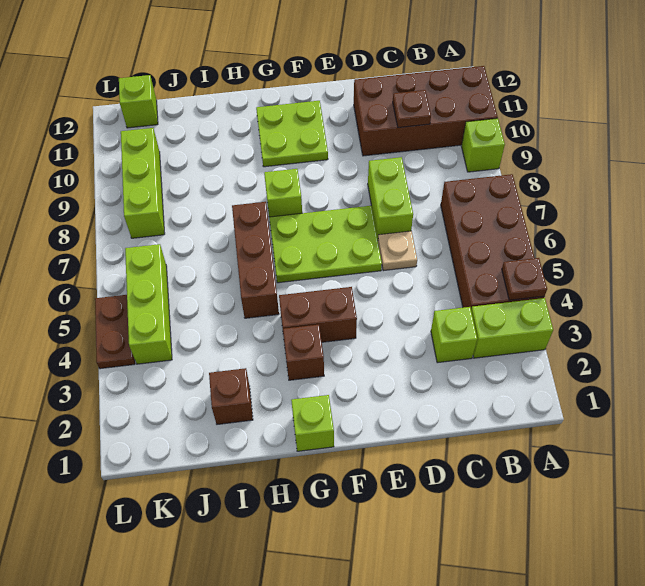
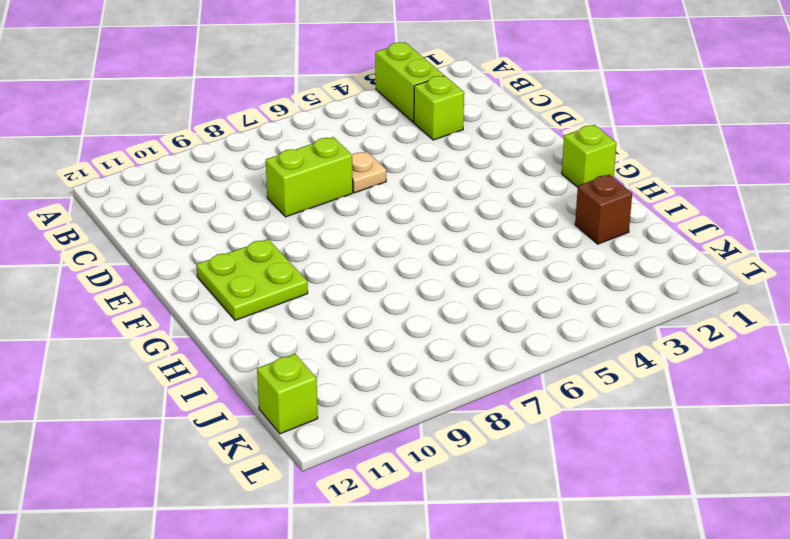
none -> brown 2x4 brick [441,174,544,309]
none -> lime 1x1 brick [462,118,505,172]
none -> brown 2x4 brick [354,66,498,156]

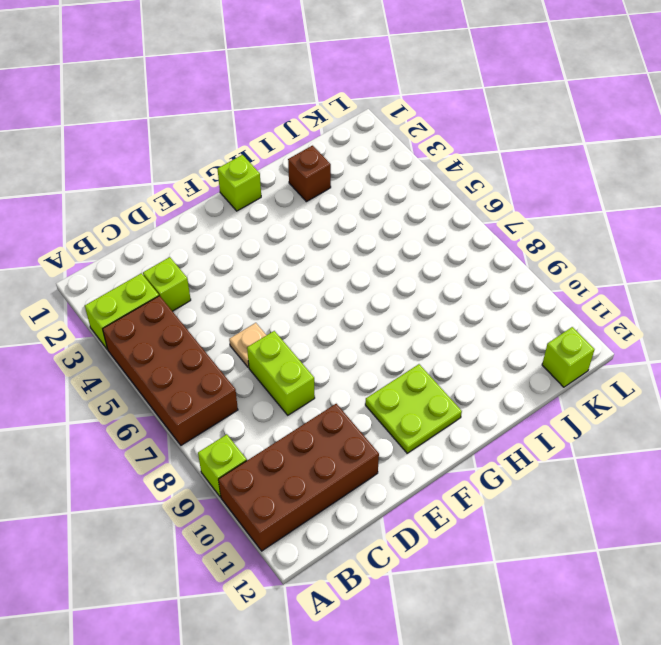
none -> lime 2x3 plate [269,206,382,283]
none -> brown 1x2 brick [279,287,357,342]
none -> brown 1x1 brick [283,325,324,380]

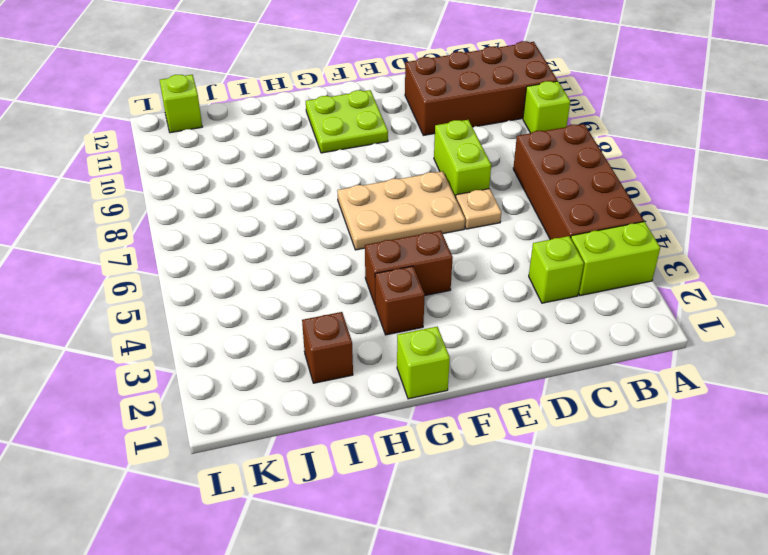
tan 2x3 plate [337,171,465,250] -> lime 2x3 plate [269,206,382,283]
none -> lime 1x1 brick [264,169,302,217]
none -> brown 1x3 brick [232,202,279,318]
none -> lime 1x3 brick [125,244,172,364]

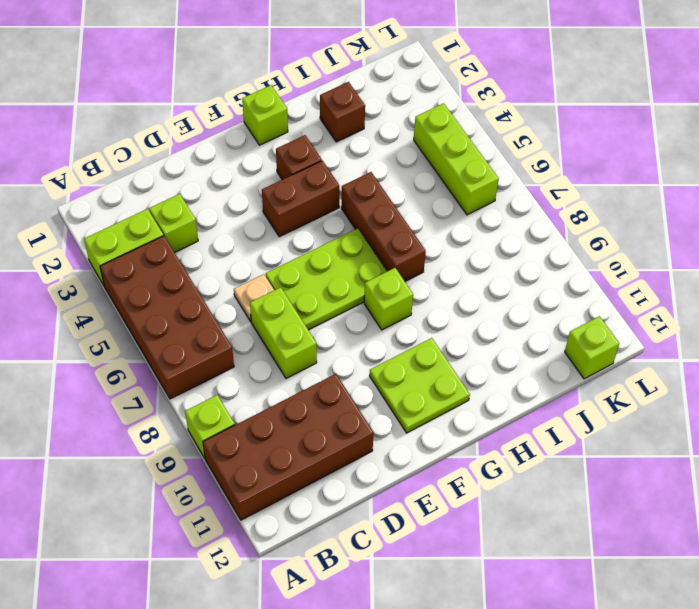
none -> lime 1x3 brick [121,128,165,238]
none -> brown 1x2 plate [95,295,135,369]
none -> brown 1x1 plate [502,258,547,300]

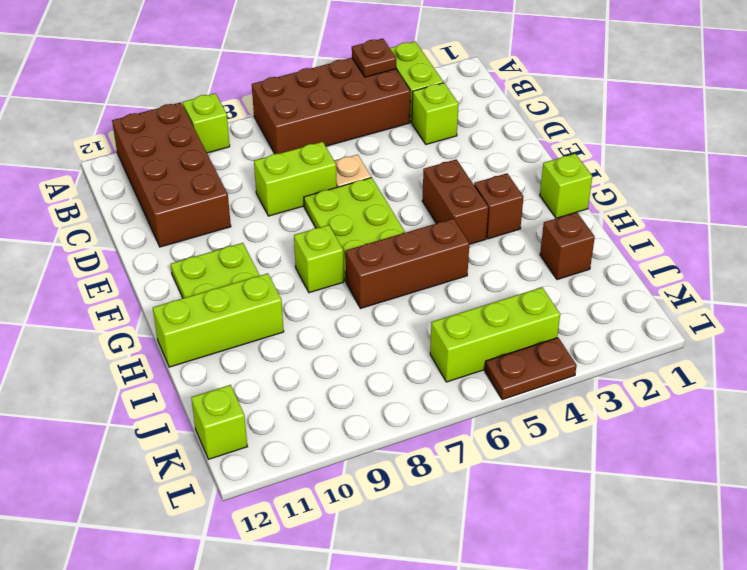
lime 1x3 brick [153,273,284,367] -> lime 1x3 brick moved to [121,128,165,238]
none -> brown 1x1 plate [393,90,431,128]

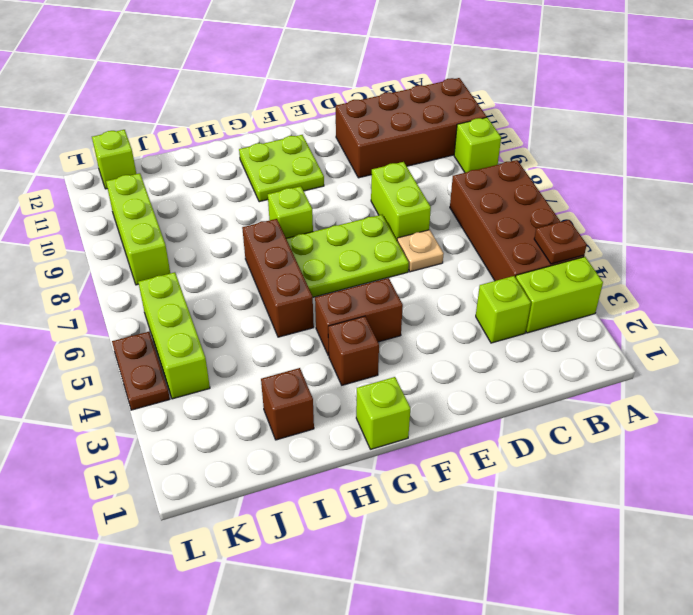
none -> brown 1x1 plate [393,90,431,128]

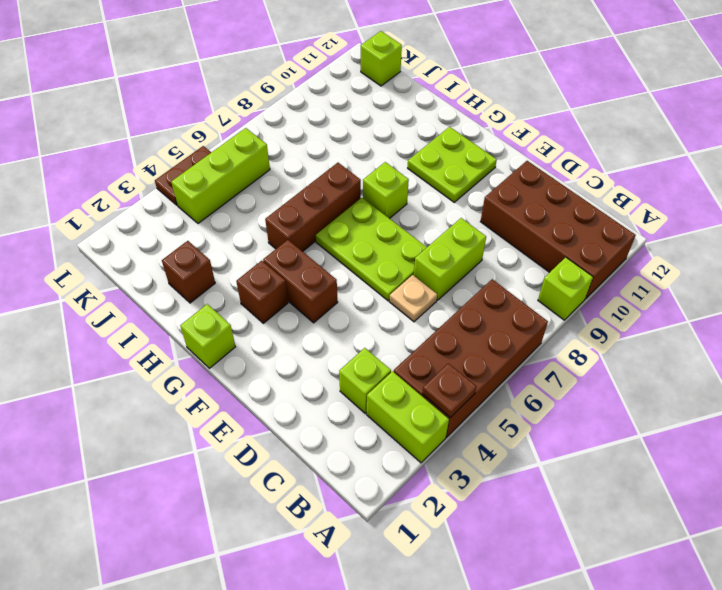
none -> lime 1x3 brick [121,128,165,238]
none -> brown 1x1 plate [393,90,431,128]

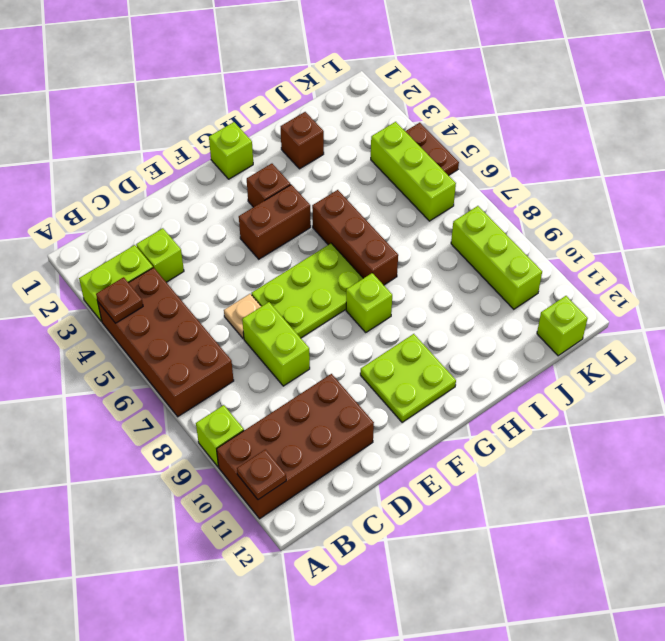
brown 1x1 plate [237,449,286,500] -> brown 1x1 plate moved to [393,90,431,128]

